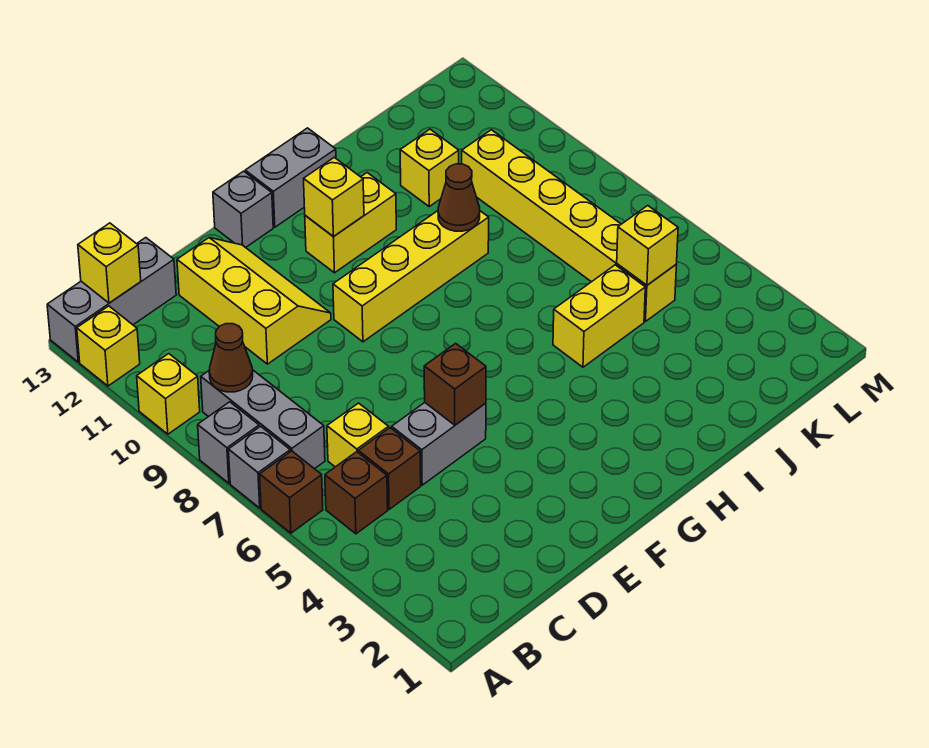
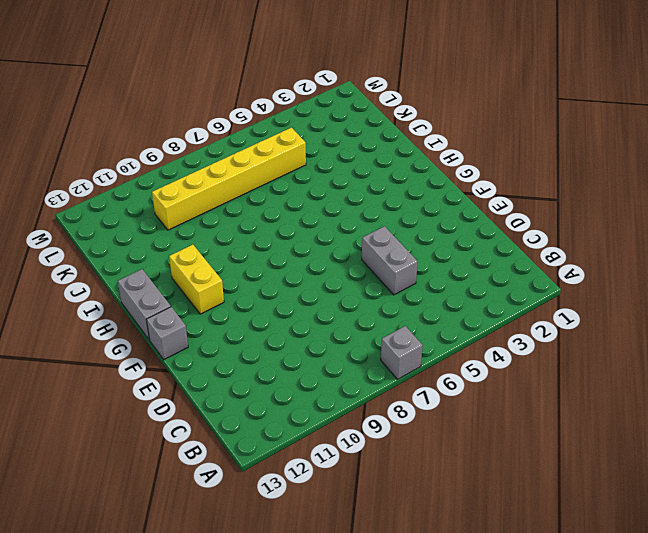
none -> brown 1x1 brick [260,451,323,533]
none -> grey 1x1 brick [198,402,259,483]
none -> yellow 1x1 brick [137,354,200,434]

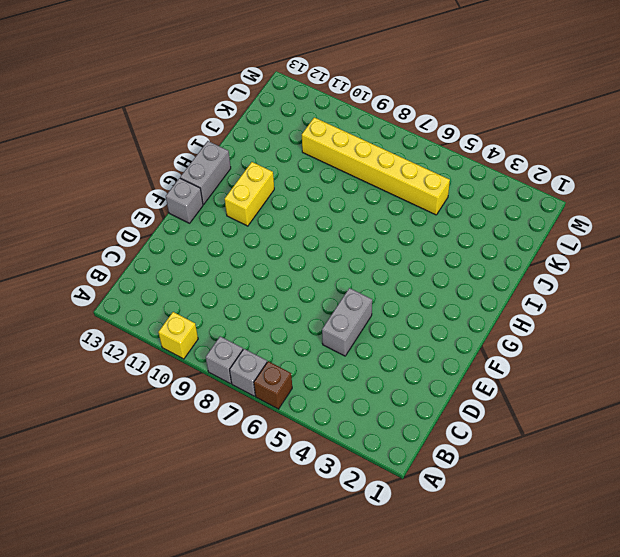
none -> yellow 1x1 brick [77,306,140,386]
none -> grey 1x3 brick [47,238,176,362]
none -> brown 1x1 brick [325,452,388,534]

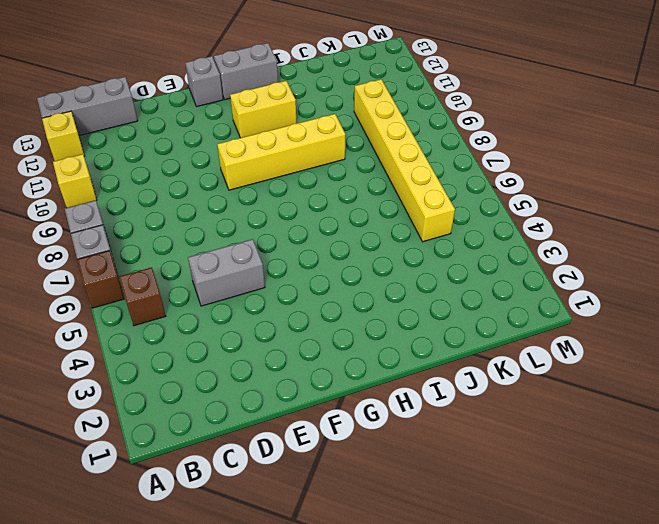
none -> grey 1x3 brick [201,370,325,469]
none -> brown 1x1 brick [358,428,421,509]
none -> yellow 1x1 brick [327,403,389,467]

